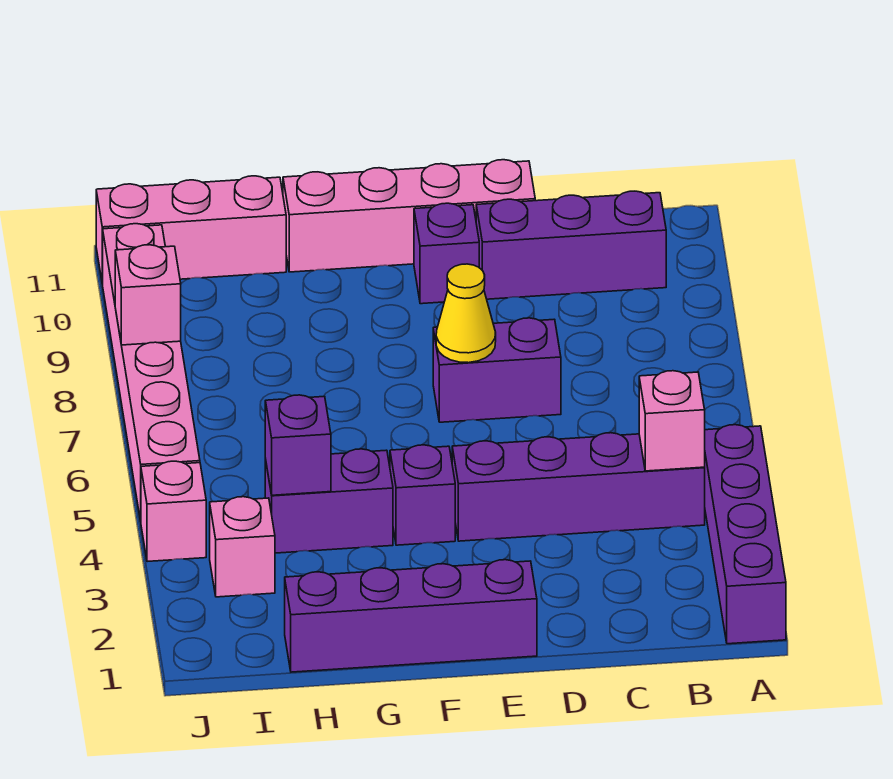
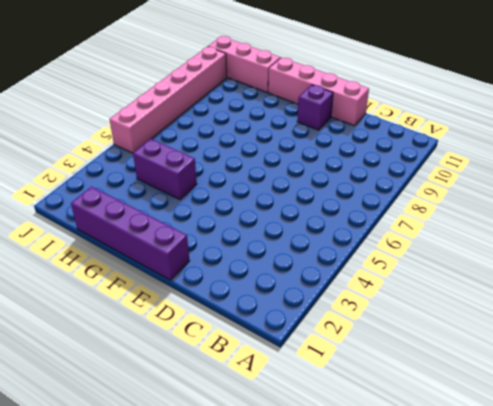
none -> purple 1x4 brick [705,425,786,644]
none -> purple 1x4 brick [452,433,705,541]
none -> purple 1x3 brick [476,191,666,299]

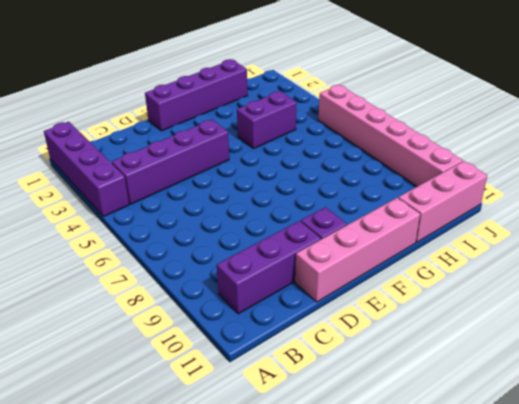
none -> purple 1x2 brick [433,318,561,422]
none -> purple 1x1 brick [390,445,455,545]
none -> pink 1x1 brick [210,497,275,597]

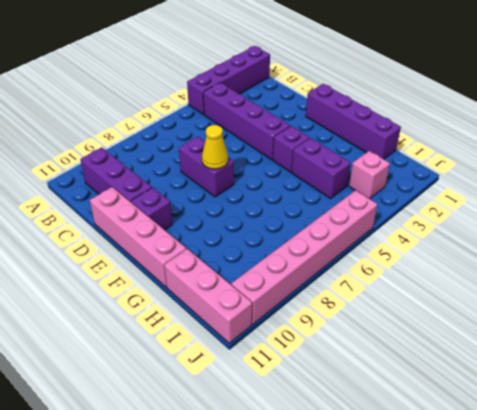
none -> pink 1x1 brick [141,461,206,562]
none -> pink 1x1 brick [639,371,705,471]
none -> purple 1x1 brick [265,395,331,495]

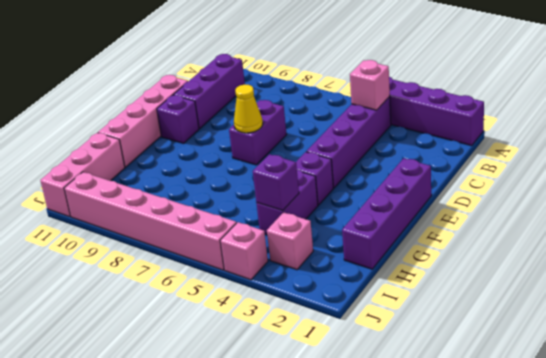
none -> pink 1x1 brick [115,245,181,345]

